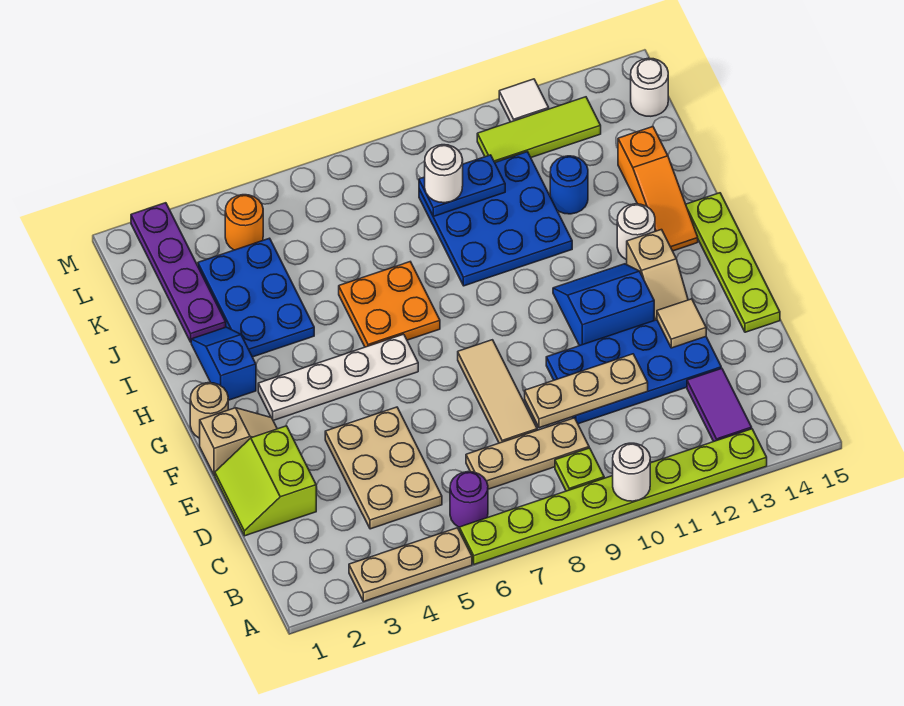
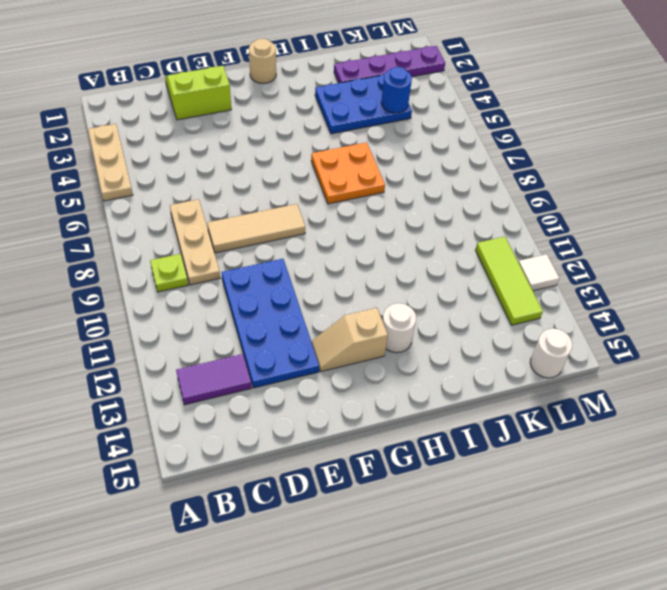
blue 1x1 round brick [381,67,412,113] -> blue 1x1 round brick moved to [550,156,588,214]
none -> lime 1x8 plate [459,429,767,564]
none -> purple 1x1 round brick [450,472,488,527]
none -> tan 2x3 plate [325,407,442,529]
none -> lime 1x4 plate [686,193,780,332]

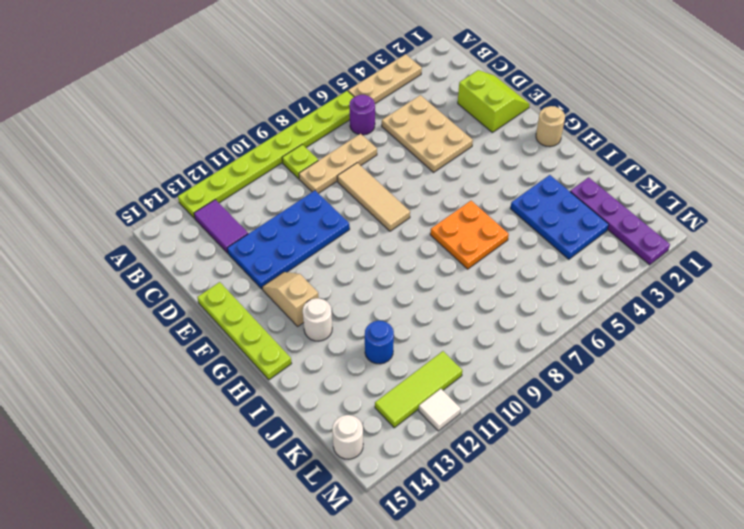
none -> tan 1x2 slope [200,408,277,476]
none -> blue 2x2 slope [553,264,654,346]
none -> white 1x4 plate [258,334,418,420]
none -> blue 1x2 slope [191,327,256,400]

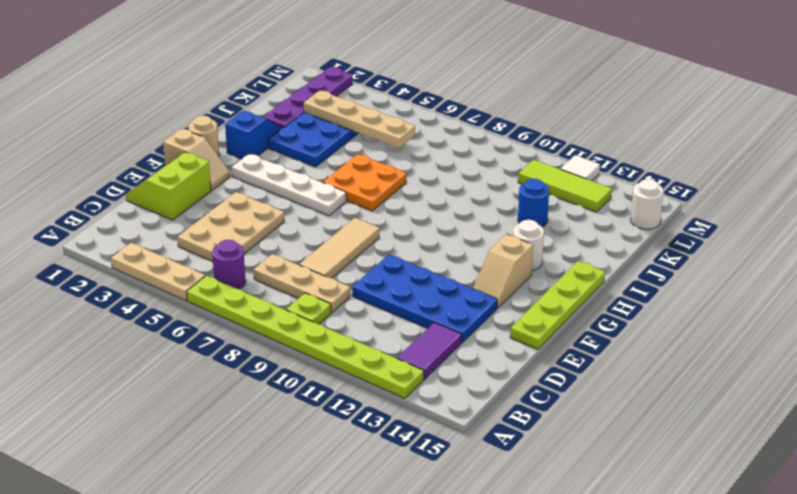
tan 1x4 plate [303,91,415,148] -> none
none -> blue 2x2 slope [553,264,654,346]
none -> orange 1x3 slope [618,127,698,251]
none -> blue 3x3 plate [419,152,572,286]
none -> orange 1x1 round brick [225,195,263,250]

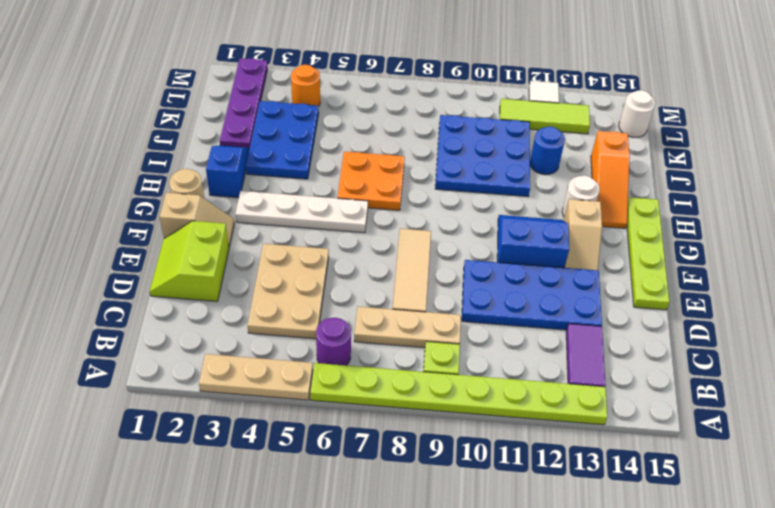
none -> white 1x1 round brick [613,443,650,501]
none -> tan 1x3 plate [525,354,648,428]
none -> tan 1x1 tile [657,299,706,348]
none -> blue 1x2 plate [419,155,505,216]

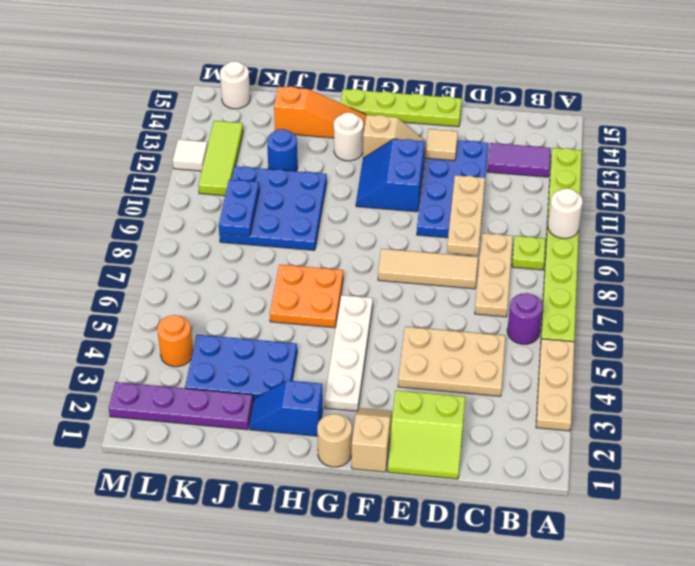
none -> white 1x1 round brick [425,145,463,203]

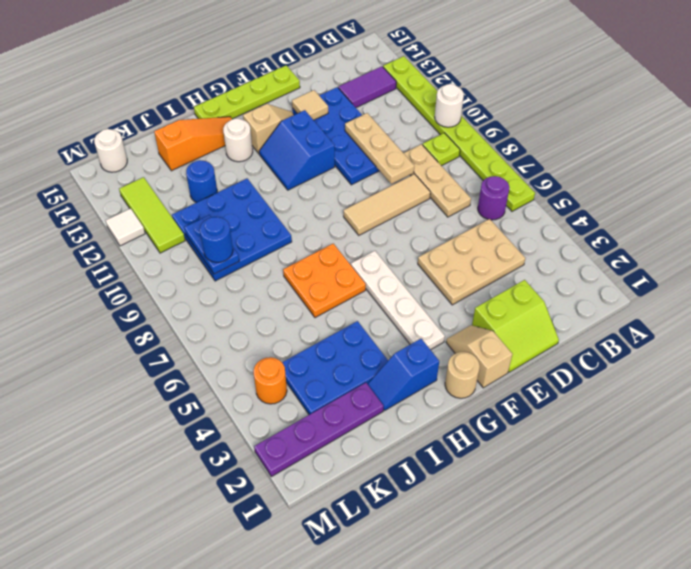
blue 1x1 round brick [200,217,233,262] -> white 1x1 round brick [425,145,463,203]
none -> tan 1x3 plate [349,528,472,602]

